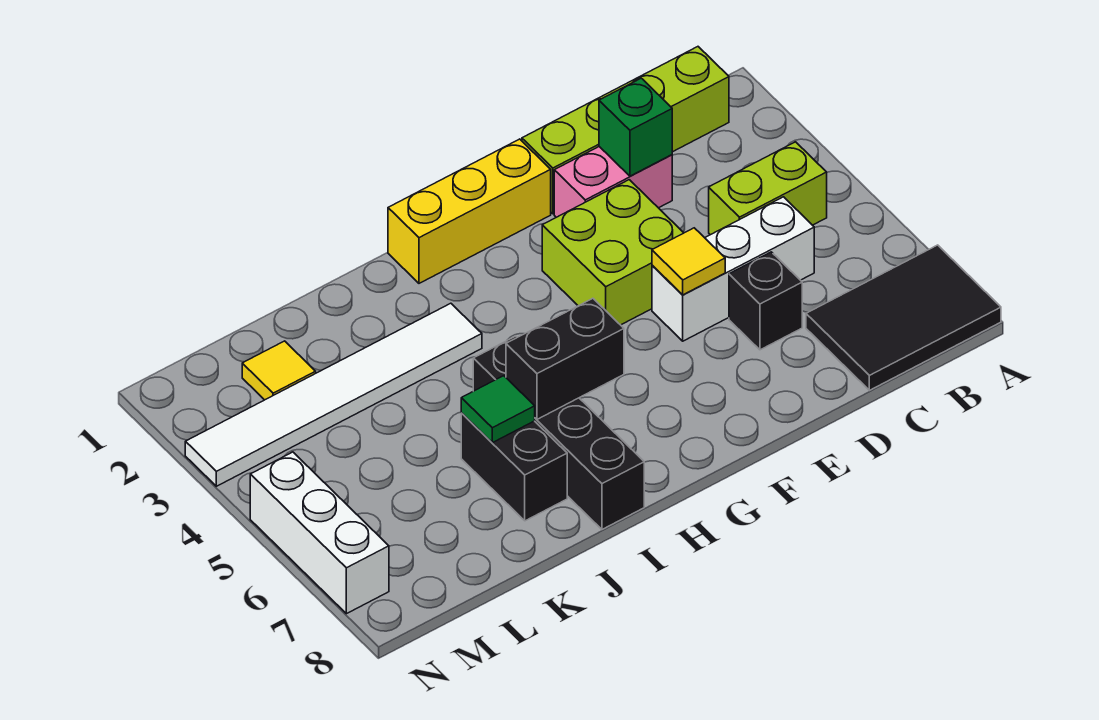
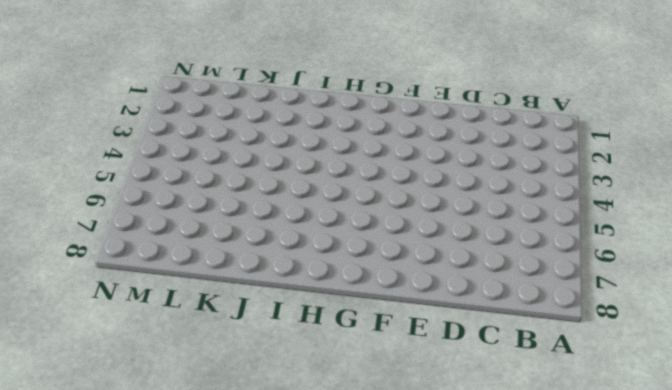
none -> black 2x3 tile [806,245,1001,390]
none -> lime 1x4 brick [522,47,729,214]
none -> lime 1x2 brick [709,142,827,235]

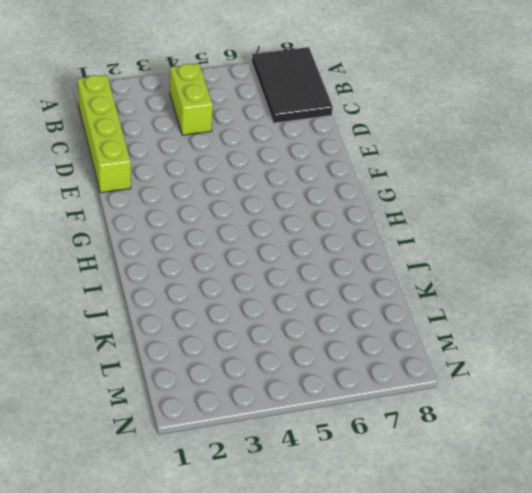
none -> white 1x3 brick [652,197,814,341]
none -> pink 1x2 brick [554,147,672,217]
none -> black 1x1 brick [729,252,802,350]

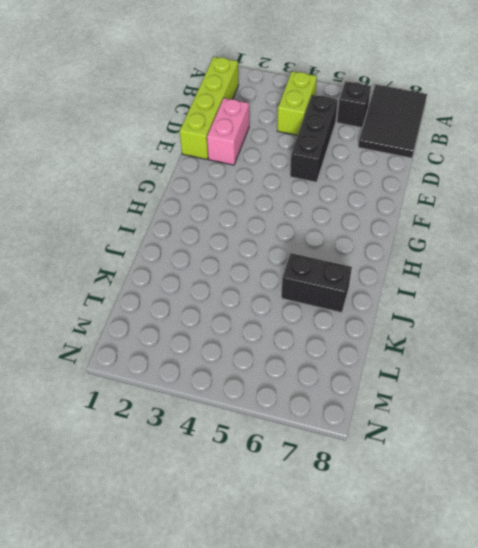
black 1x1 brick [337,81,371,128] -> black 1x1 brick moved to [729,252,802,350]
black 1x3 brick [290,95,338,182] -> white 1x3 brick [652,197,814,341]
none -> lime 2x2 brick [542,180,683,325]
none -> yellow 1x3 brick [388,139,551,283]
none -> white 1x6 tile [185,303,482,486]

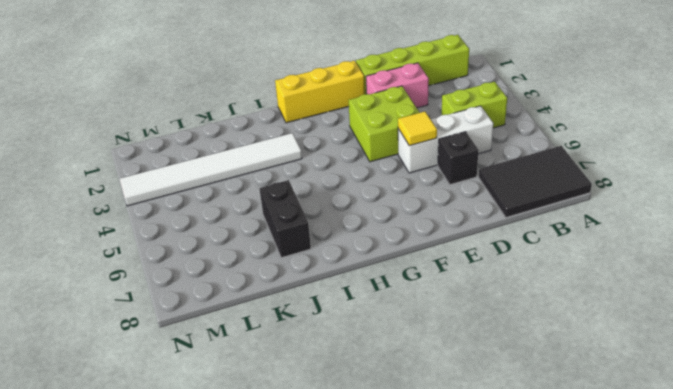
none -> black 1x4 brick [473,336,644,529]
none -> yellow 1x1 tile [242,341,316,400]
none -> white 1x3 brick [250,452,389,614]

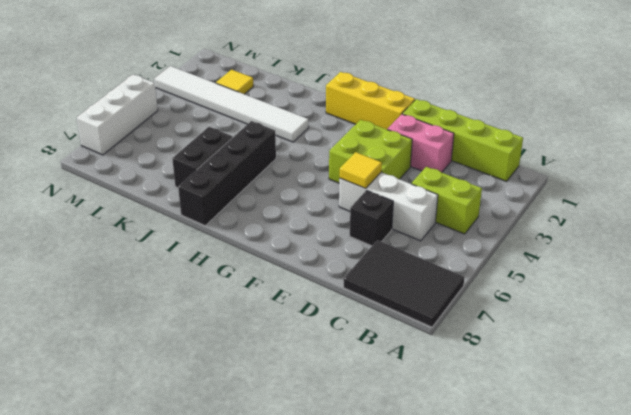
none -> green 1x1 brick [599,78,672,176]
none -> black 1x2 brick [506,298,624,419]
none -> green 1x1 tile [461,376,535,443]

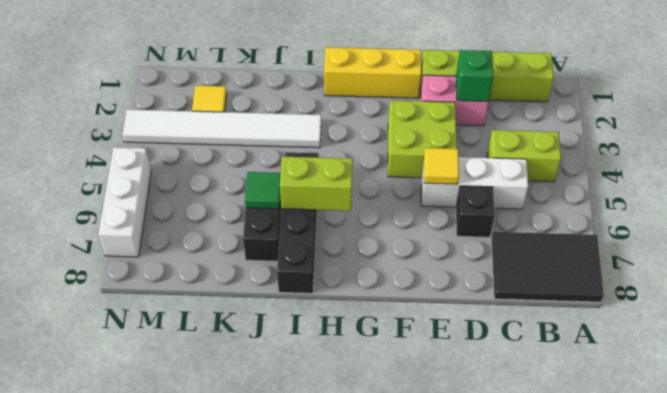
lime 1x2 brick [280,157,353,211] -> black 1x2 brick [506,298,624,419]

